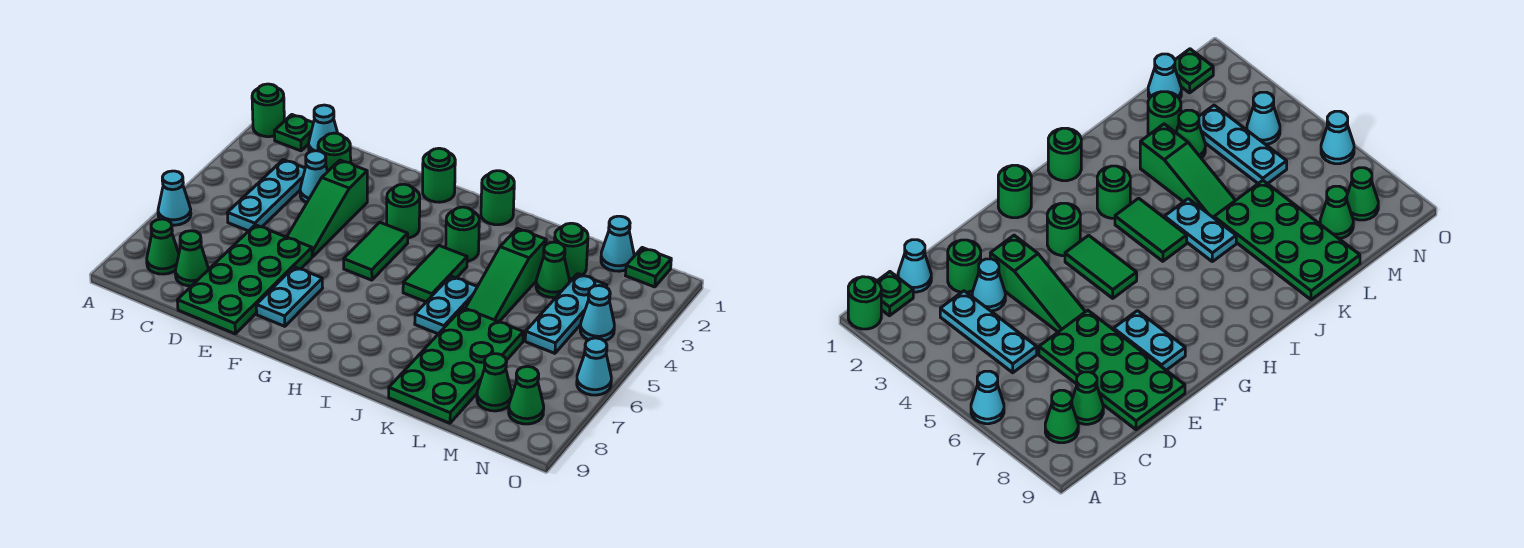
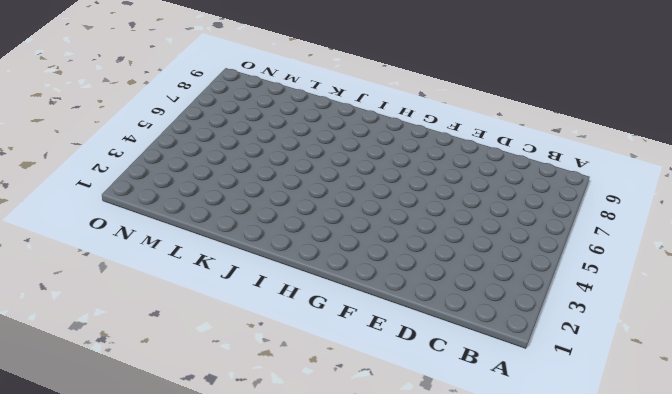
none -> green 1x1 round brick [252,84,284,137]
none -> cyan 1x1 cone [158,171,191,225]
none -> green 1x1 plate [274,115,313,151]
none -> green 1x1 cone [147,219,179,274]

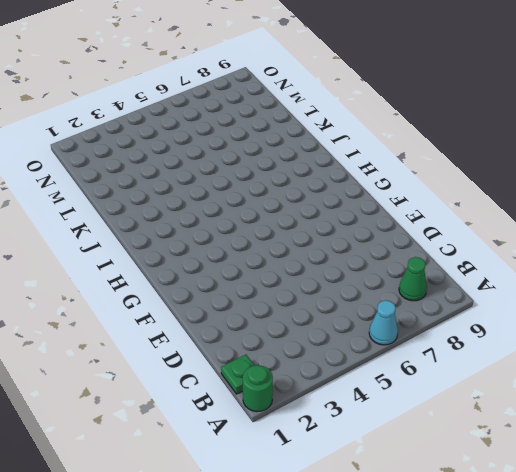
none -> cyan 1x1 cone [309,105,338,152]
none -> cyan 1x3 plate [227,160,305,231]
none -> green 1x1 cone [175,231,209,286]
none -> green 1x1 round brick [318,133,351,171]

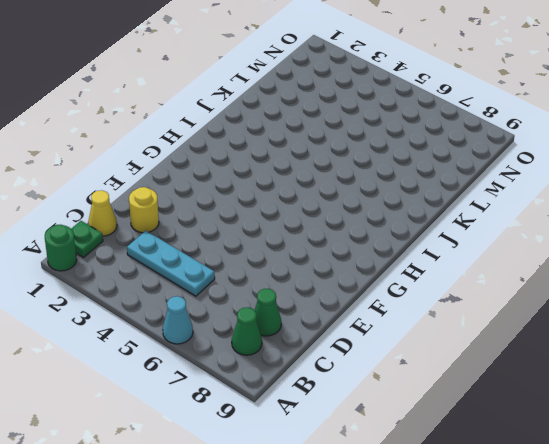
yellow 1x1 cone [88,190,117,236] -> cyan 1x1 cone [309,105,338,152]
yellow 1x1 round brick [129,187,159,233] -> green 1x1 round brick [318,133,351,171]
none -> cyan 1x1 cone [300,151,328,203]
none -> green 2x4 plate [177,225,312,334]
none -> green 1x3 slope [287,160,367,257]
none -> cyan 1x2 plate [256,267,323,326]

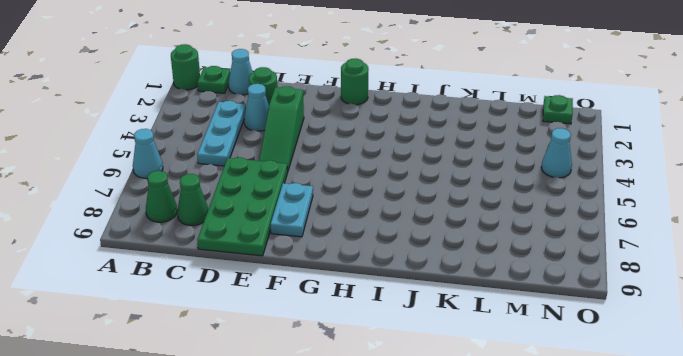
none -> green 1x1 round brick [387,184,420,238]
none -> green 1x2 tile [344,222,408,280]
none -> green 1x1 round brick [481,171,514,225]
none -> green 1x1 round brick [446,207,479,261]

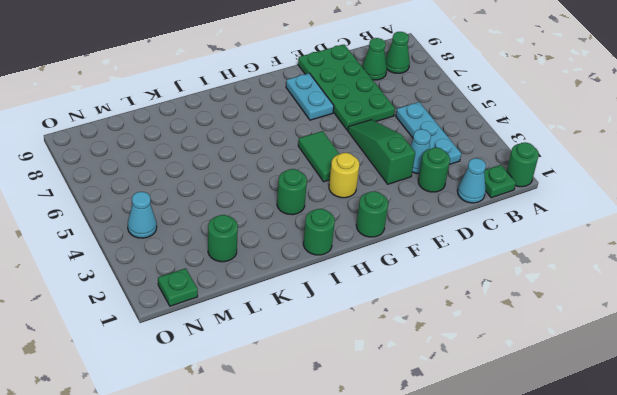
yellow 1x1 round brick [329,153,359,198] -> green 1x1 round brick [387,184,420,238]
none -> cyan 1x1 cone [158,171,191,225]
none -> green 1x2 tile [403,246,467,302]
none -> cyan 1x2 plate [415,276,477,334]
none -> green 1x3 slope [465,228,546,322]

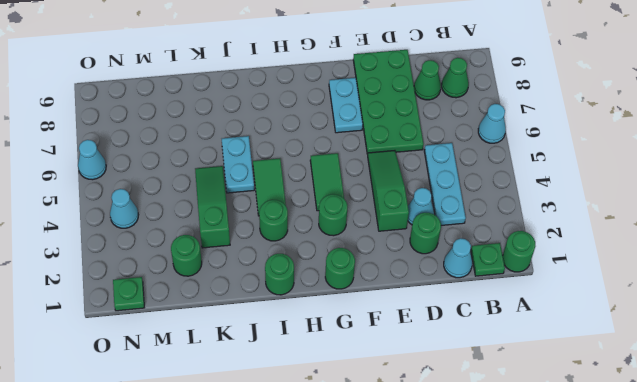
none -> green 2x4 plate [389,308,523,423]
none -> green 1x1 cone [536,242,570,298]
none -> cyan 1x1 cone [601,216,634,271]
none -> cyan 1x3 plate [525,274,607,353]

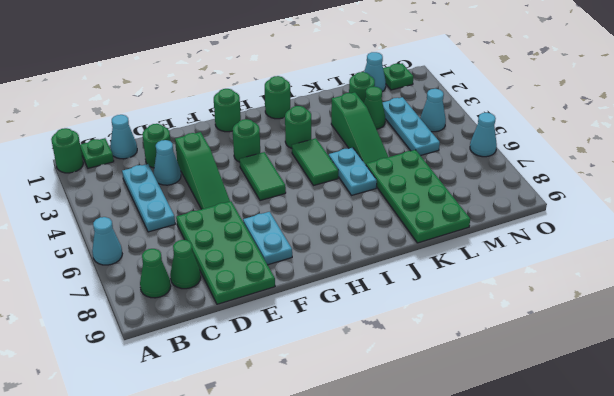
none -> green 1x1 cone [477,354,512,411]
none -> green 1x1 cone [509,366,544,424]

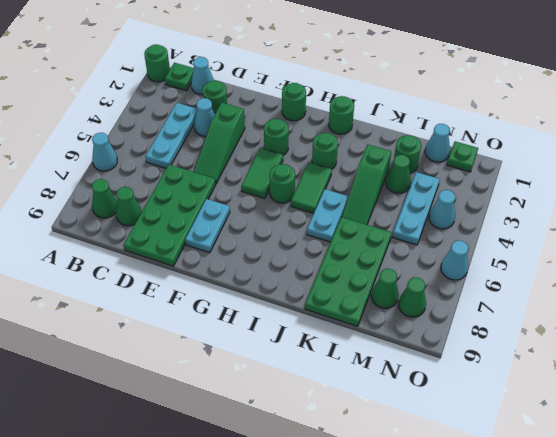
green 1x1 round brick [270,164,295,203] -> none

